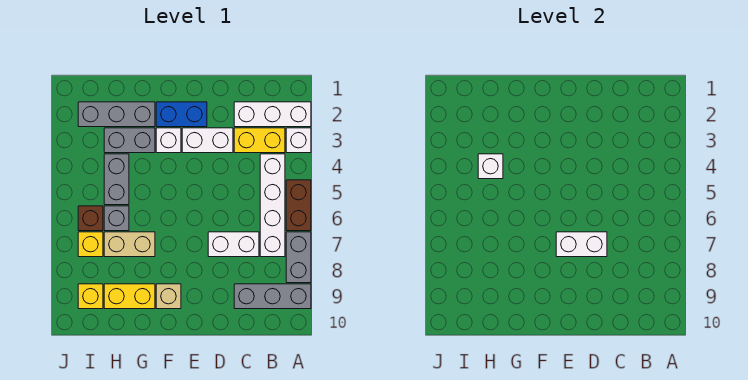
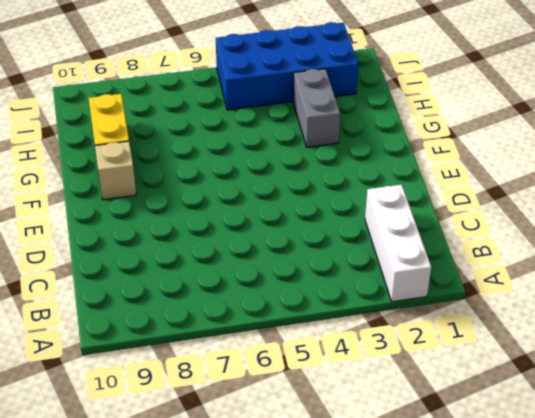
blue 2x4 brick [216,22,358,110] -> grey 1x3 brick [78,102,155,127]
none -> white 1x1 brick [286,128,311,153]
none -> brown 1x2 brick [286,180,311,231]
none -> grey 1x2 brick [286,232,311,283]

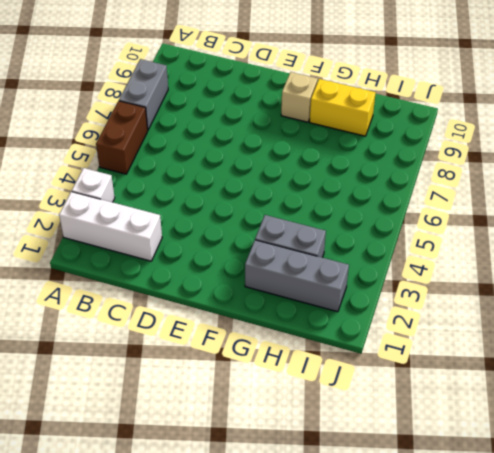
none -> grey 1x3 brick [234,284,311,309]
none -> yellow 1x2 brick [234,128,285,153]
none -> white 1x4 brick [260,154,285,257]

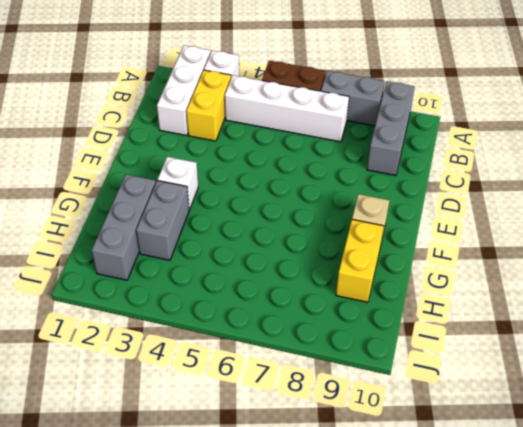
none -> white 1x2 brick [208,232,259,257]
none -> white 1x2 brick [182,128,233,153]
none -> blue 1x2 brick [156,102,207,127]

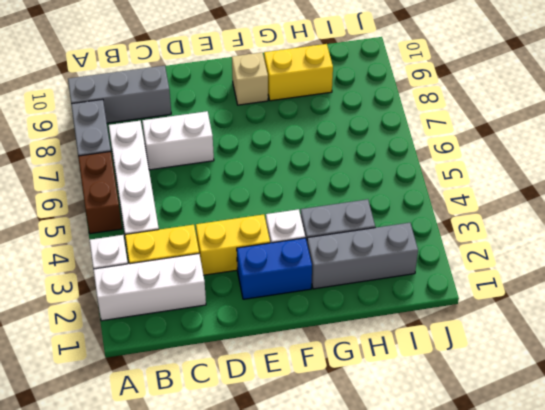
yellow 1x2 brick [196,214,270,275] -> white 1x2 brick [182,128,233,153]
none -> tan 1x2 brick [104,232,155,257]
none -> grey 1x2 brick [104,154,129,205]
none -> grey 1x1 brick [104,206,129,231]

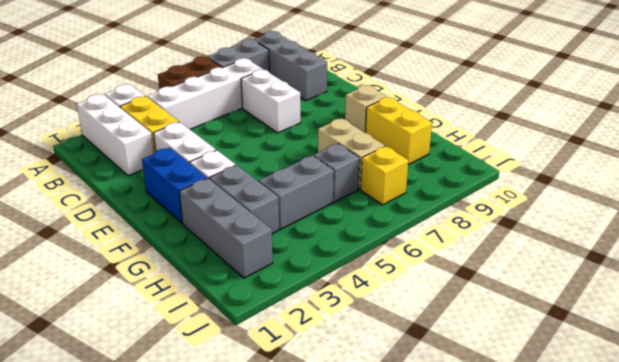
none -> brown 1x1 brick [78,206,103,231]
none -> yellow 1x1 brick [78,284,103,309]
none -> white 1x2 brick [556,232,607,257]

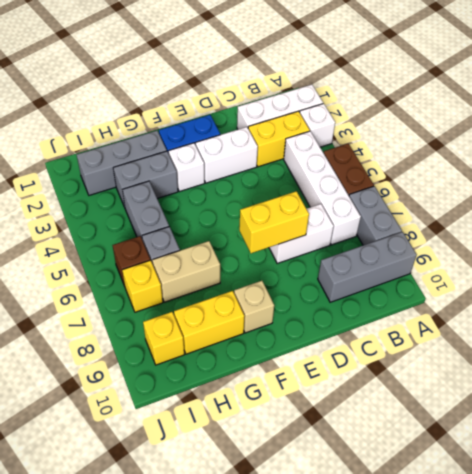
yellow 1x2 brick [239,191,309,253] -> white 1x2 brick [556,232,607,257]
none -> white 1x1 brick [478,154,503,179]

